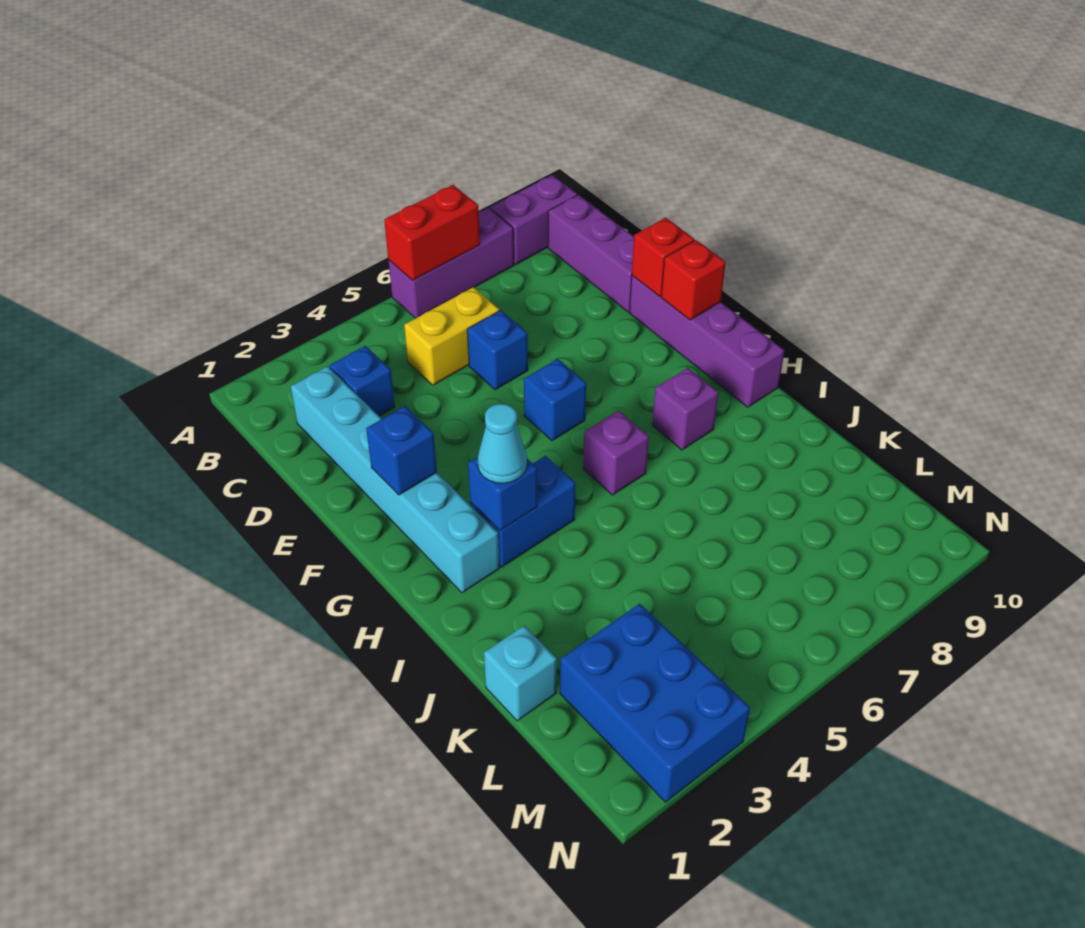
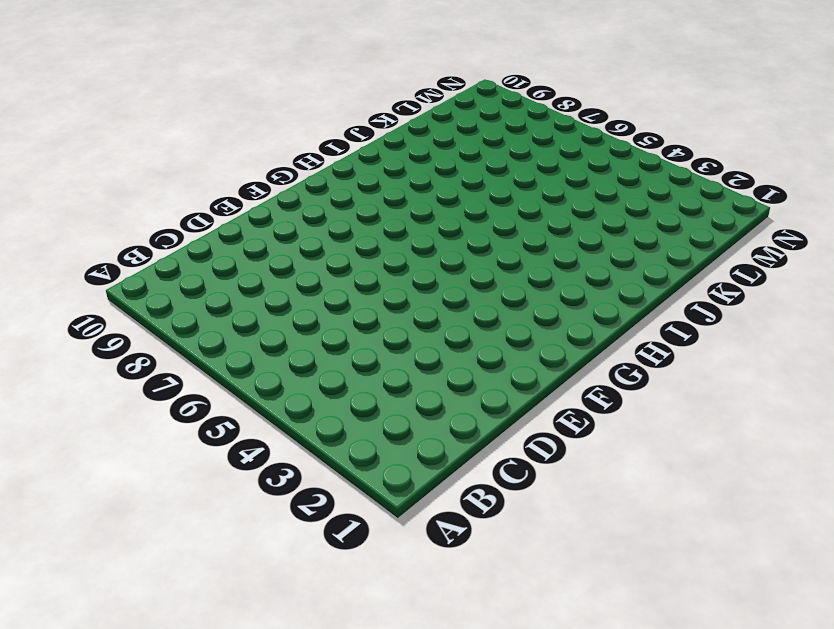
none -> purple 1x3 brick [388,208,514,318]
none -> purple 1x2 brick [490,175,577,265]
none -> purple 1x3 brick [548,195,634,312]

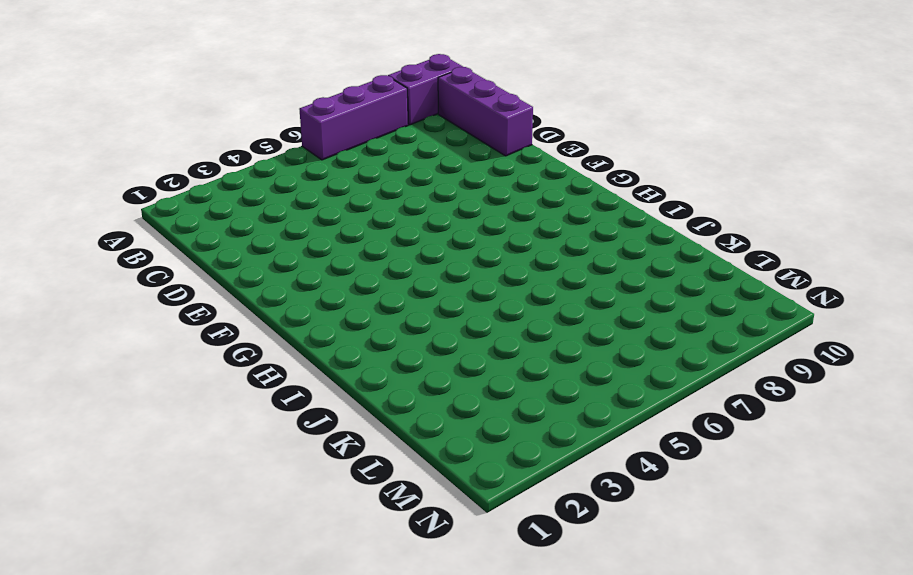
none -> cyan 1x6 brick [291,366,499,593]
none -> blue 1x1 brick [330,346,395,416]
none -> yellow 1x2 brick [404,287,500,385]

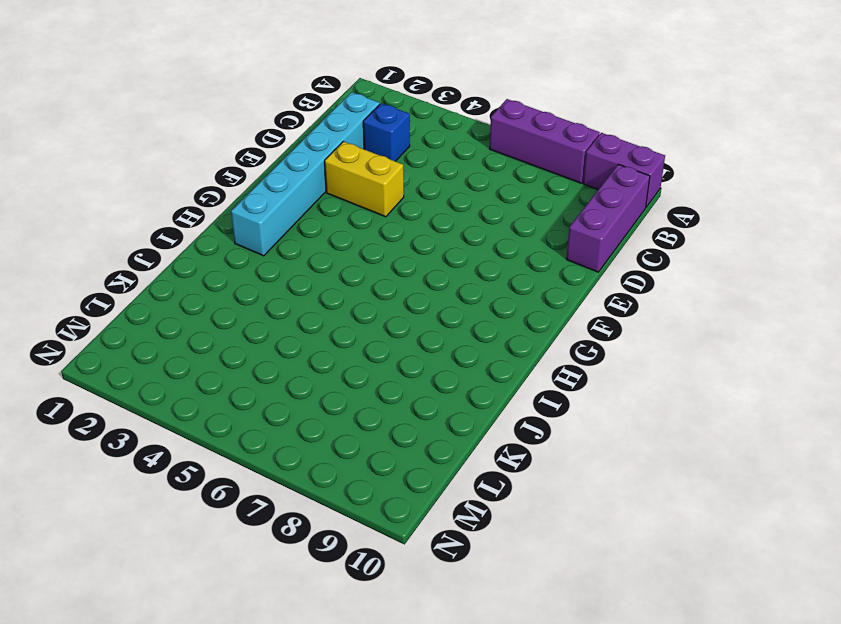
yellow 1x2 brick [325,141,404,217] -> yellow 1x2 brick moved to [404,287,500,385]
none -> blue 1x1 brick [467,310,528,390]
none -> purple 1x4 brick [630,276,784,407]
none -> blue 1x1 brick [524,359,586,441]

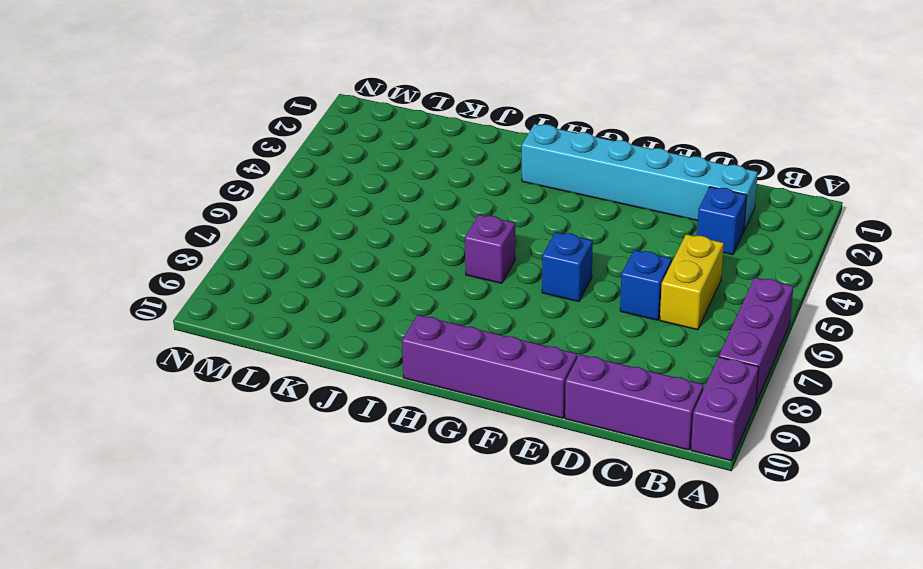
none -> blue 1x2 brick [470,456,576,567]
none -> purple 1x1 brick [652,368,718,450]
none -> cyan 1x1 brick [484,626,557,721]

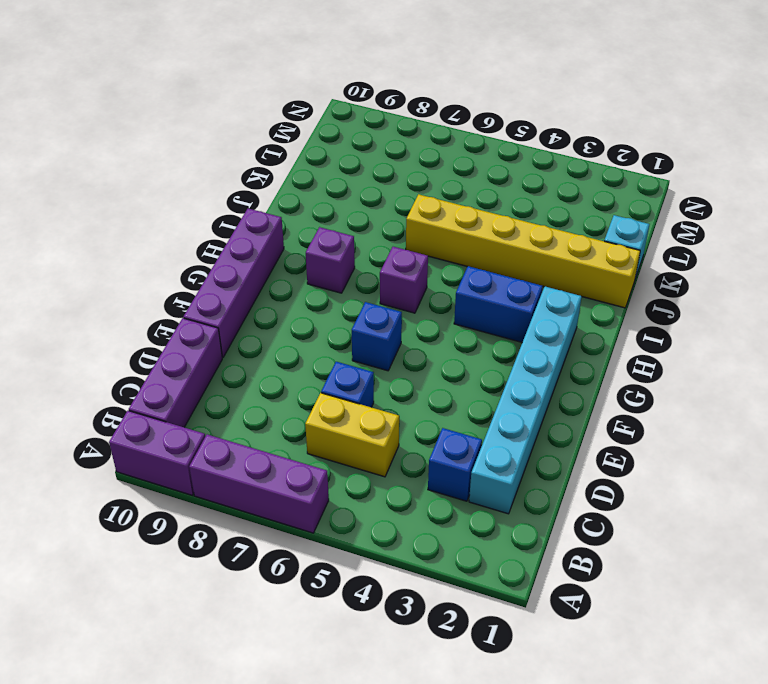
yellow 1x6 brick [406,194,640,308] -> none
none -> blue 2x3 brick [560,604,750,802]
none -> red 1x2 brick [384,185,480,280]
none -> red 1x1 brick [632,218,694,296]

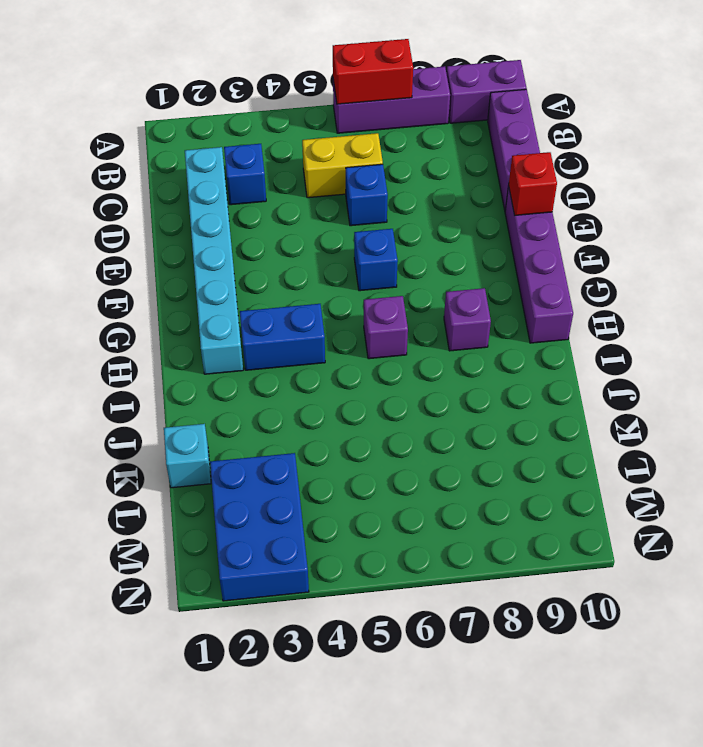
none -> blue 1x1 brick [366,406,437,495]
none -> red 1x1 brick [661,240,726,320]
none -> blue 1x1 brick [468,457,537,530]

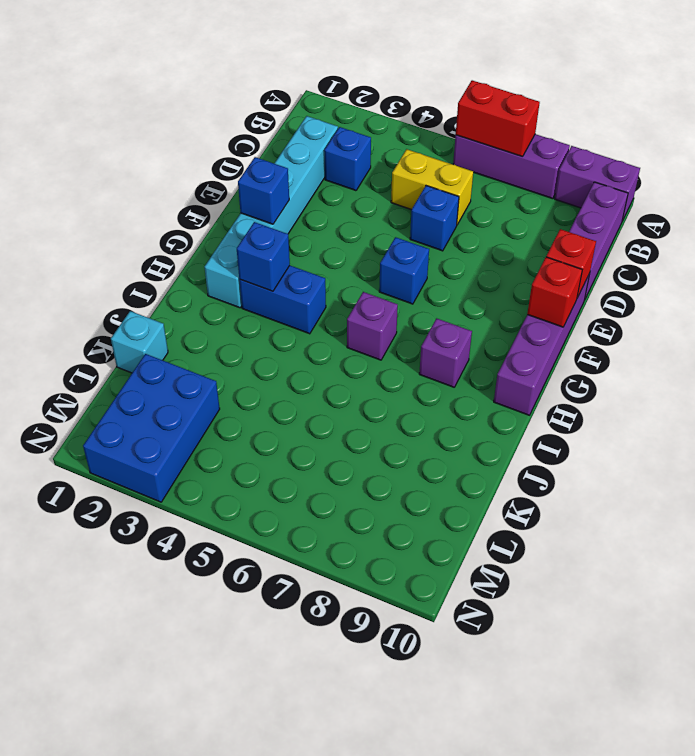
none -> cyan 1x1 cone [478,404,527,483]

